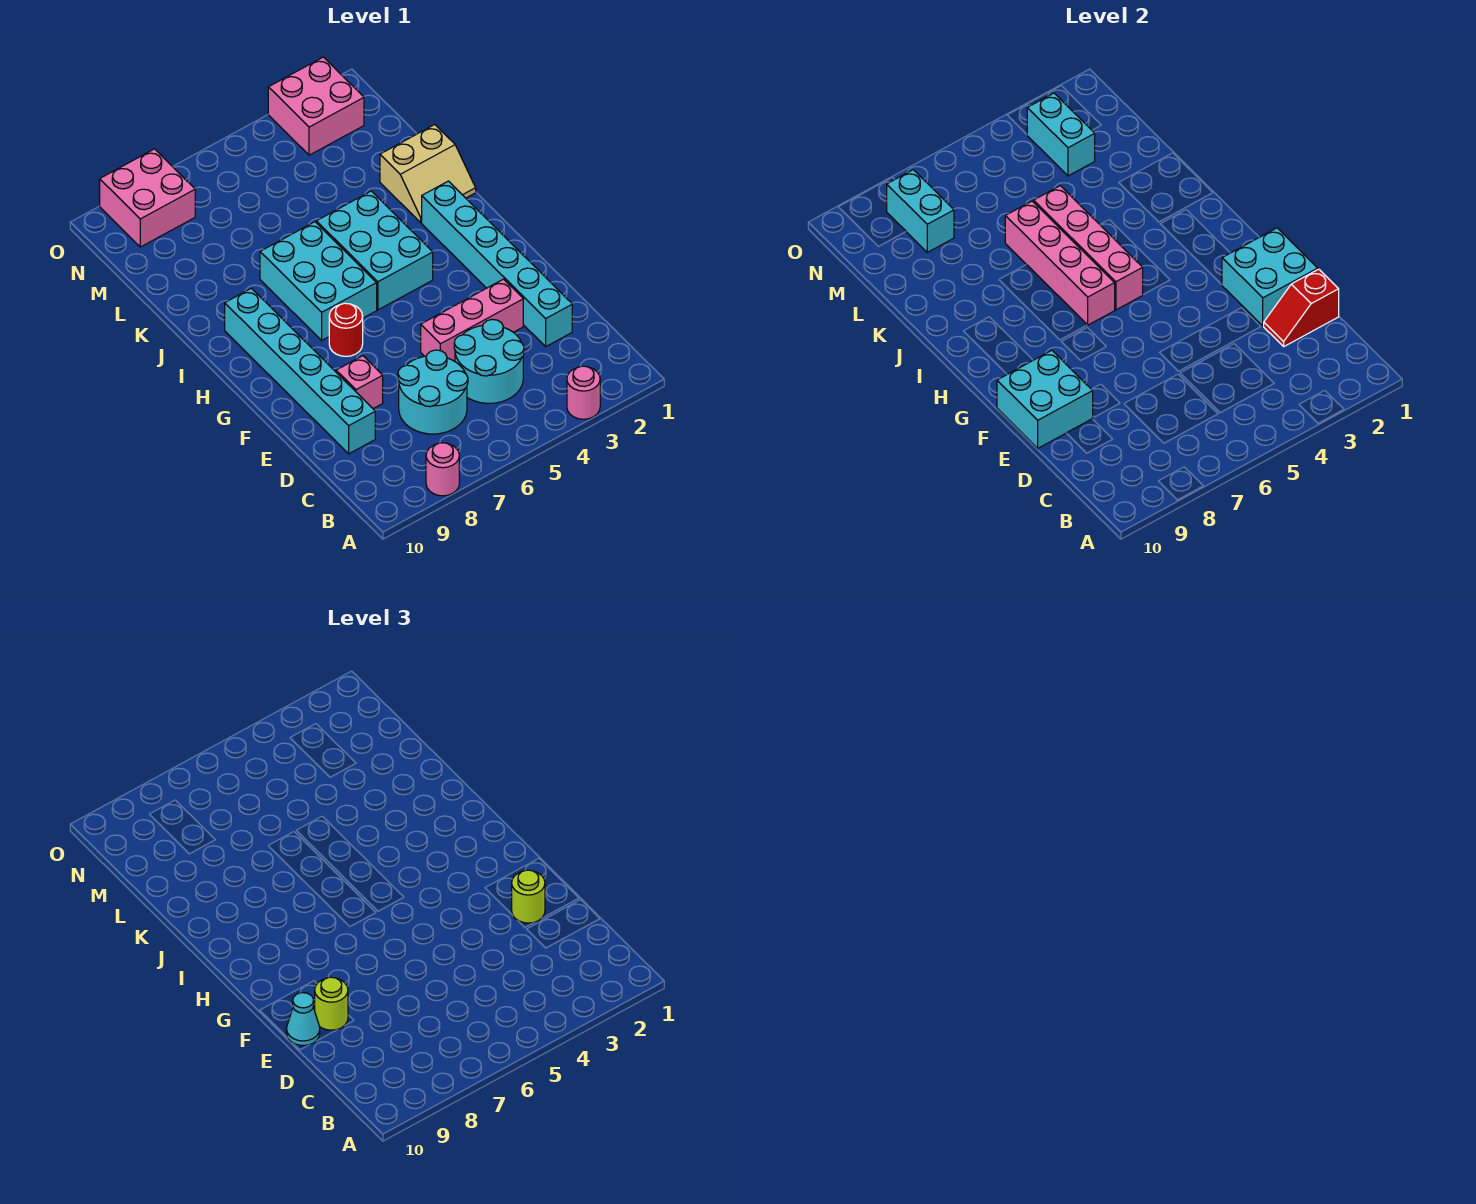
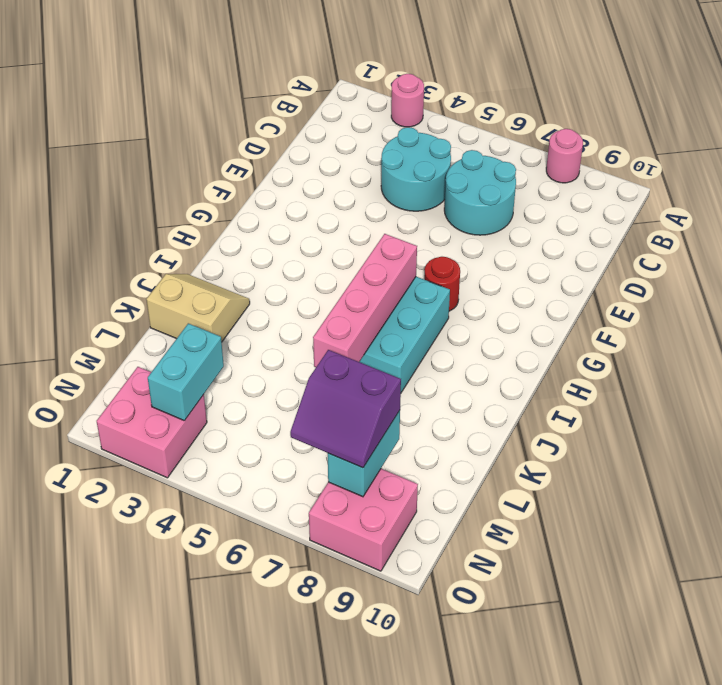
purple 2x2 slope [290,350,401,468] -> none
none -> cyan 1x6 brick [422,181,572,346]
none -> cyan 1x6 brick [225,288,375,454]
none -> pink 1x3 brick [421,279,523,361]

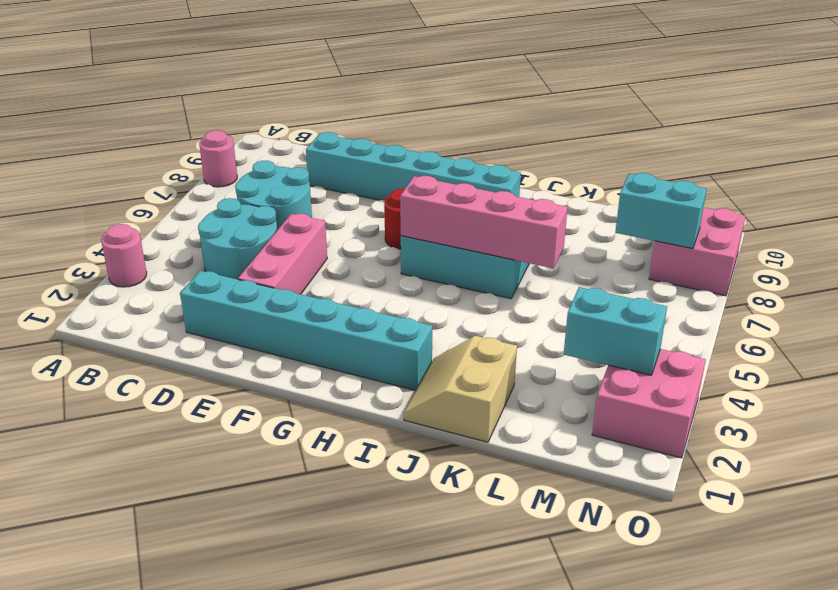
none -> pink 1x1 brick [336,356,383,409]
none -> cyan 2x3 brick [316,191,433,310]
none -> red 1x2 slope [1264,269,1339,346]

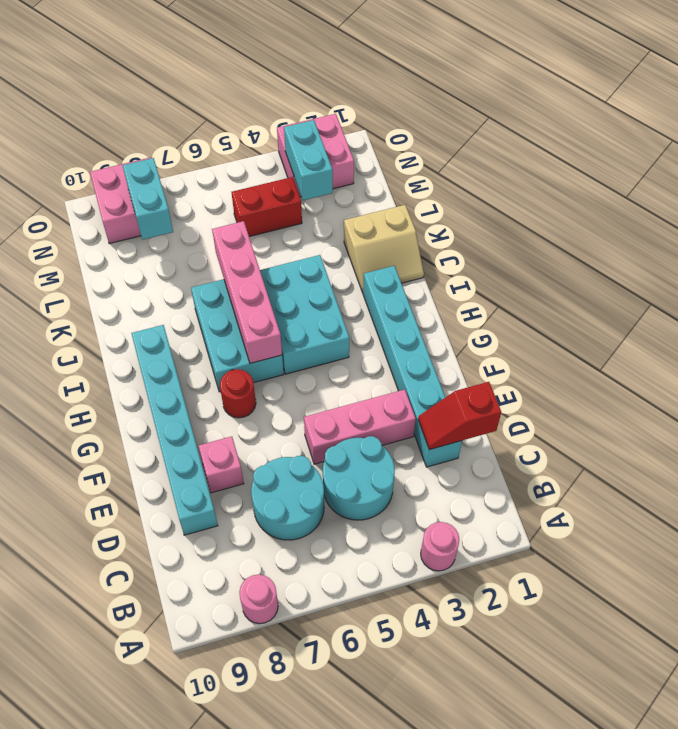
red 1x2 brick [232,177,302,237] -> none
none -> cyan 2x2 brick [1222,228,1318,326]
none -> cyan 2x2 brick [997,350,1093,448]
none -> pink 1x4 brick [1034,186,1143,310]

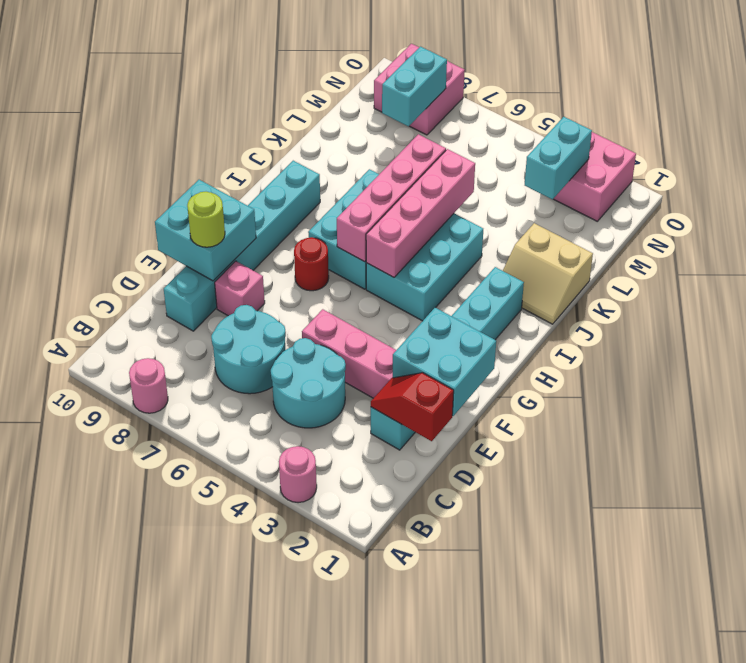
none -> lime 1x1 round brick [512,870,545,923]
none -> cyan 1x1 cone [286,993,320,1046]

